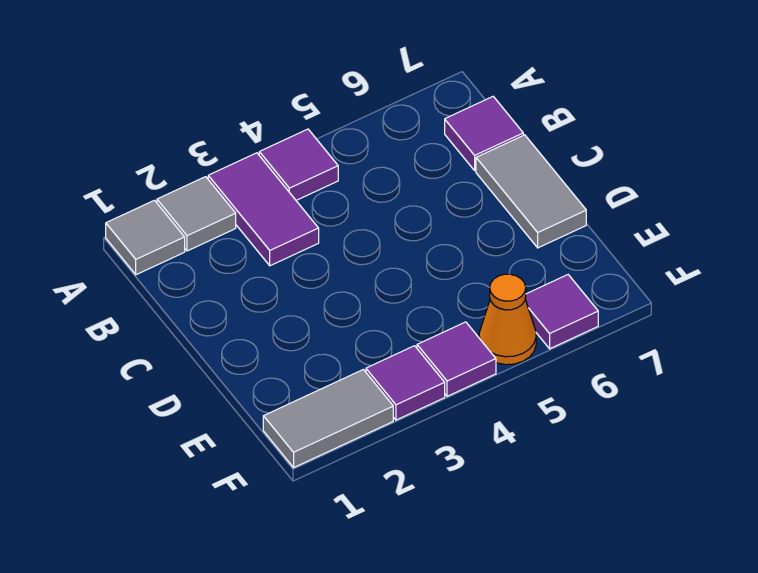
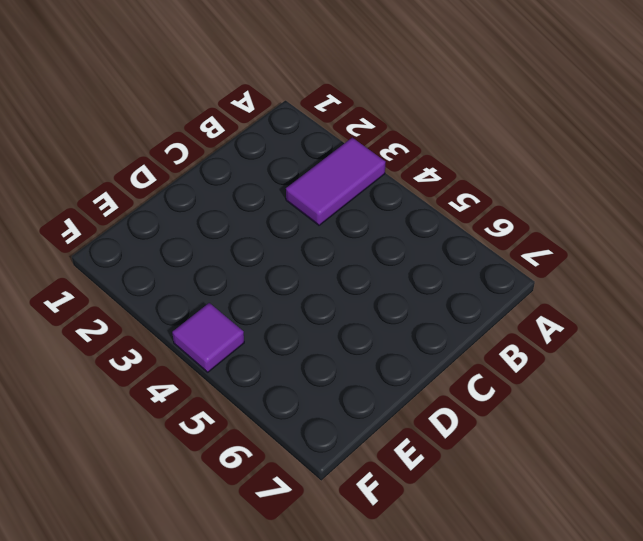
none -> grey 1x1 tile [106,200,185,275]
none -> grey 1x1 tile [157,177,236,251]

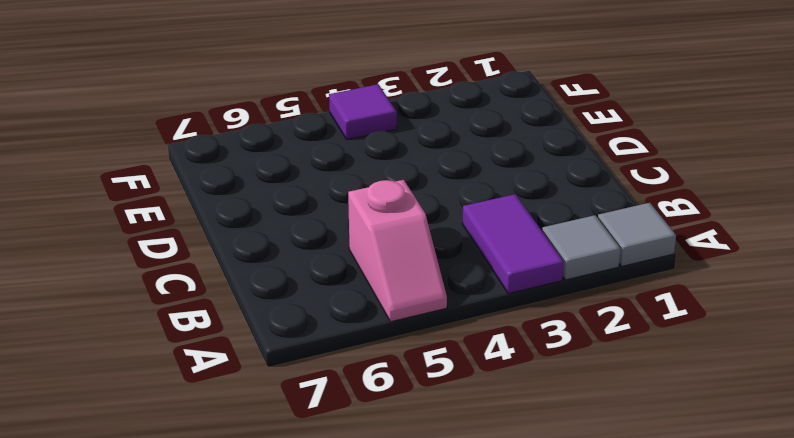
pink 1x2 slope [348,180,447,322] -> none
none -> purple 1x1 tile [259,129,338,200]
none -> purple 1x1 tile [445,97,523,171]

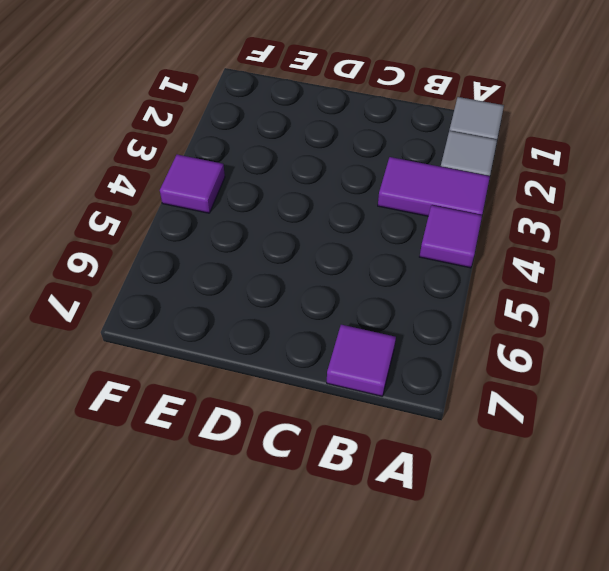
none -> grey 1x2 tile [476,135,586,248]
none -> grey 1x2 tile [263,370,393,467]

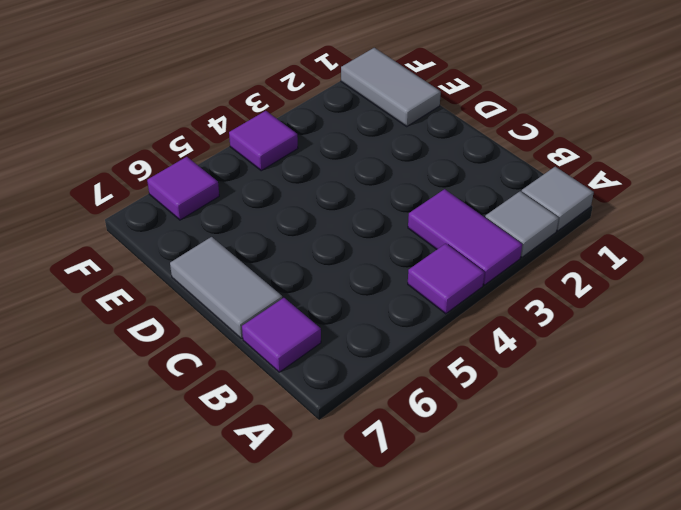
grey 1x2 tile [341,48,441,126] -> grey 1x2 tile turned to [263,370,393,467]
none -> purple 1x1 tile [366,346,445,420]
none -> orange 1x1 cone [479,274,536,365]

